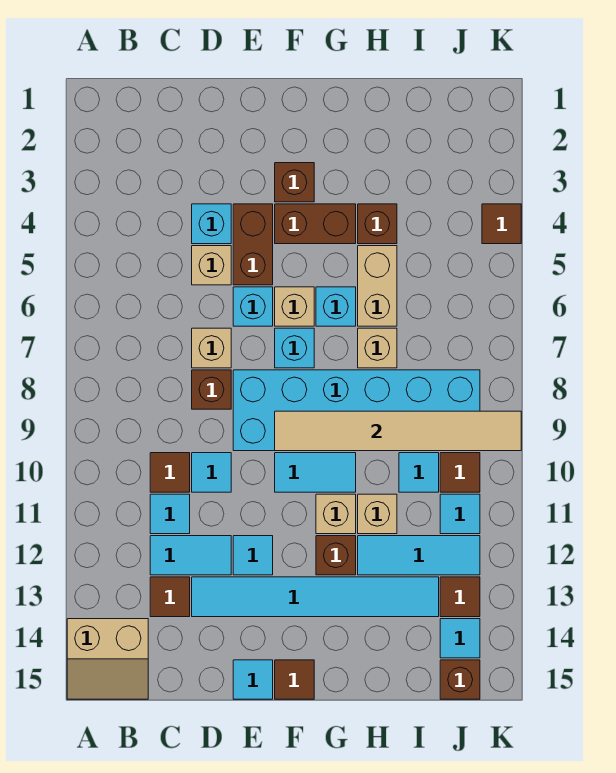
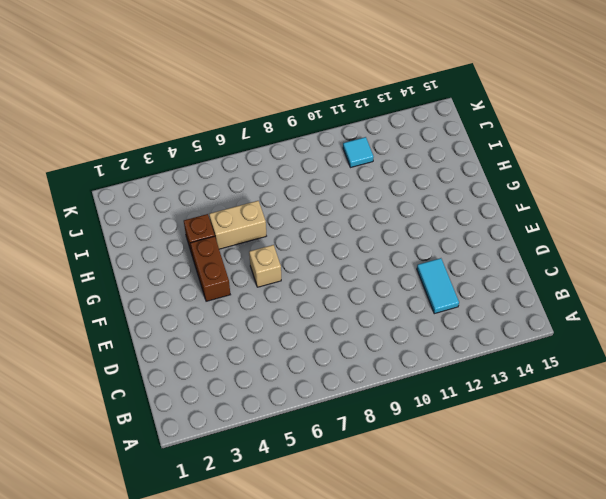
none -> tan 2x2 slope [67,619,148,699]
none -> brown 1x1 tile [150,453,190,492]
none -> cyan 1x1 tile [150,494,190,534]
none -> brown 1x1 tile [150,577,190,617]

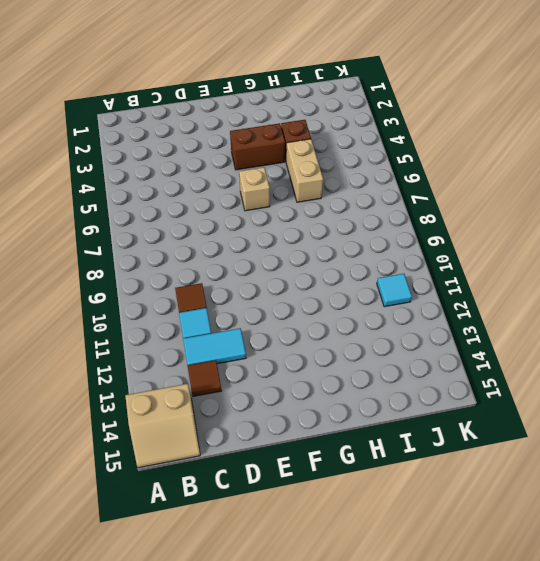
none -> cyan 1x1 brick [192,204,231,244]
none -> tan 1x1 brick [192,246,231,285]
none -> tan 1x1 brick [192,328,231,368]
none -> brown 1x1 brick [192,370,231,409]

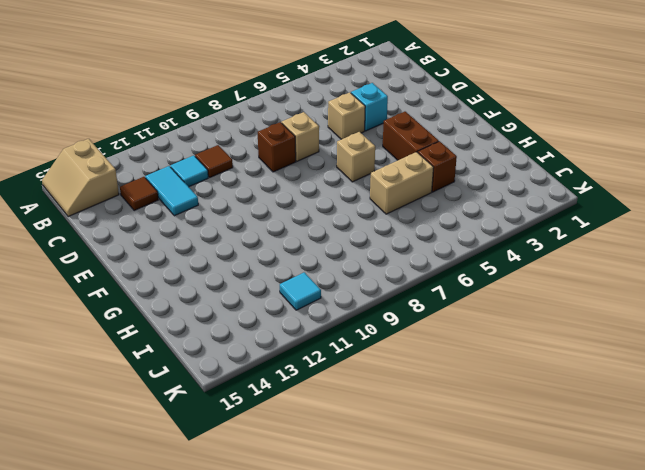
none -> cyan 1x1 tile [192,453,231,492]
none -> cyan 1x6 tile [192,577,439,617]
none -> brown 1x2 brick [233,204,273,285]
none -> cyan 1x1 brick [233,287,273,326]

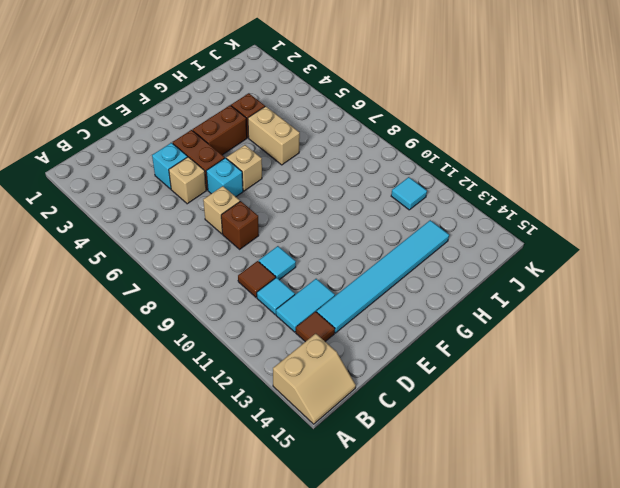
none -> cyan 2x6 brick [233,370,480,451]
none -> cyan 1x1 tile [233,536,273,575]
none -> cyan 1x1 tile [233,660,273,699]
none -> brown 1x1 brick [275,163,314,202]

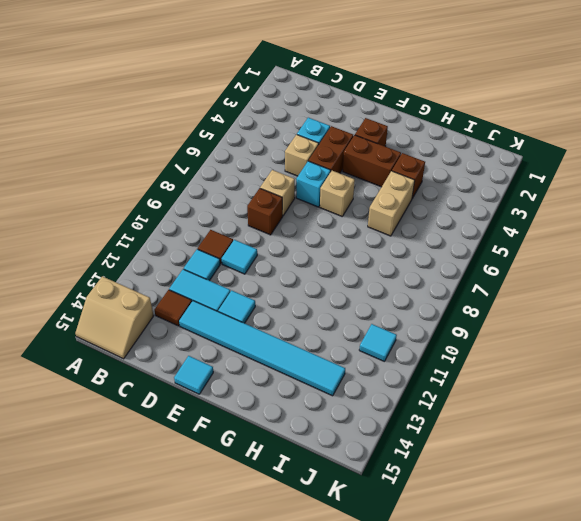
none -> cyan 2x6 brick [233,370,480,451]
none -> cyan 1x1 brick [275,328,314,368]
none -> cyan 1x2 tile [275,453,356,492]
none -> brown 1x1 tile [275,660,314,699]

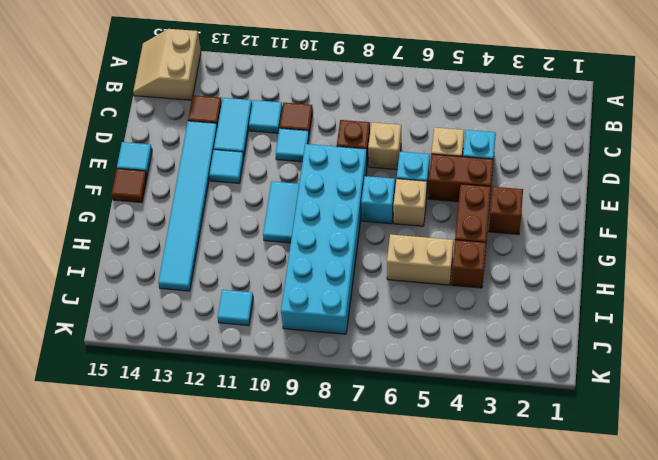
none -> cyan 1x1 brick [316,287,356,326]
none -> tan 1x1 brick [316,494,356,534]
none -> brown 1x1 brick [316,536,356,575]
none -> tan 1x1 brick [358,328,397,368]

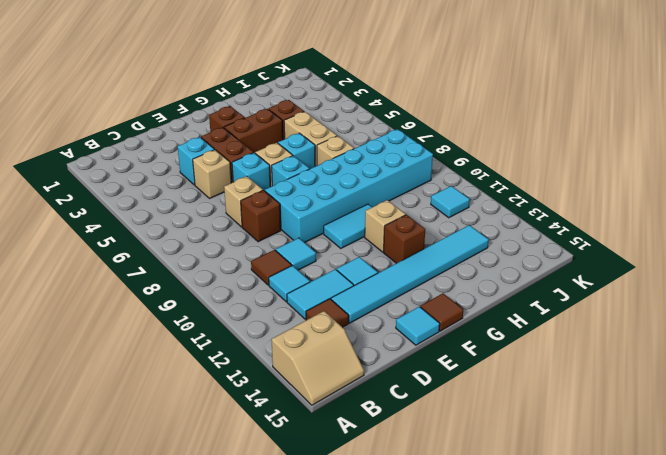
none -> tan 1x1 brick [358,494,397,534]
none -> cyan 1x3 tile [358,536,480,575]
none -> cyan 1x1 tile [399,453,439,492]
none -> brown 1x1 tile [440,453,480,492]

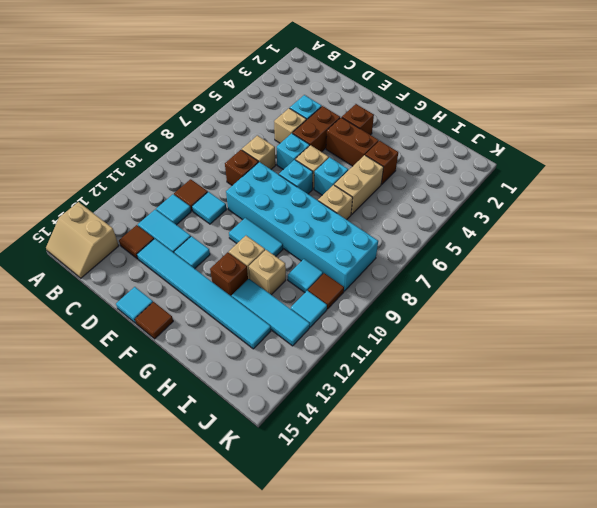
none -> brown 1x1 tile [440,577,480,617]
none -> cyan 1x1 tile [440,619,480,658]
none -> brown 1x1 brick [440,660,480,699]
none -> brown 1x1 tile [482,204,521,244]

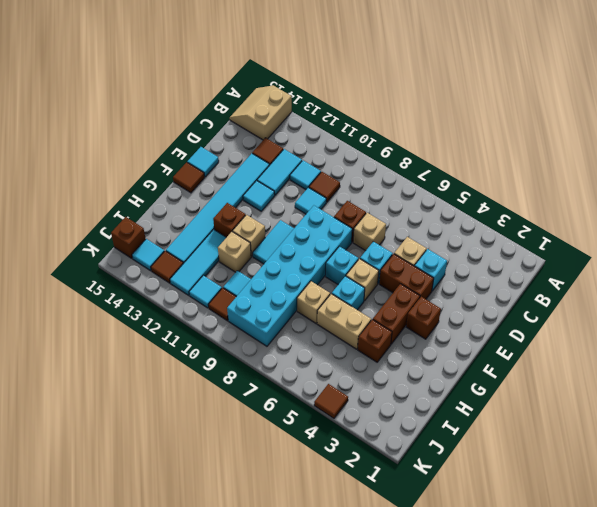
none -> tan 1x6 tile [275,411,521,451]

